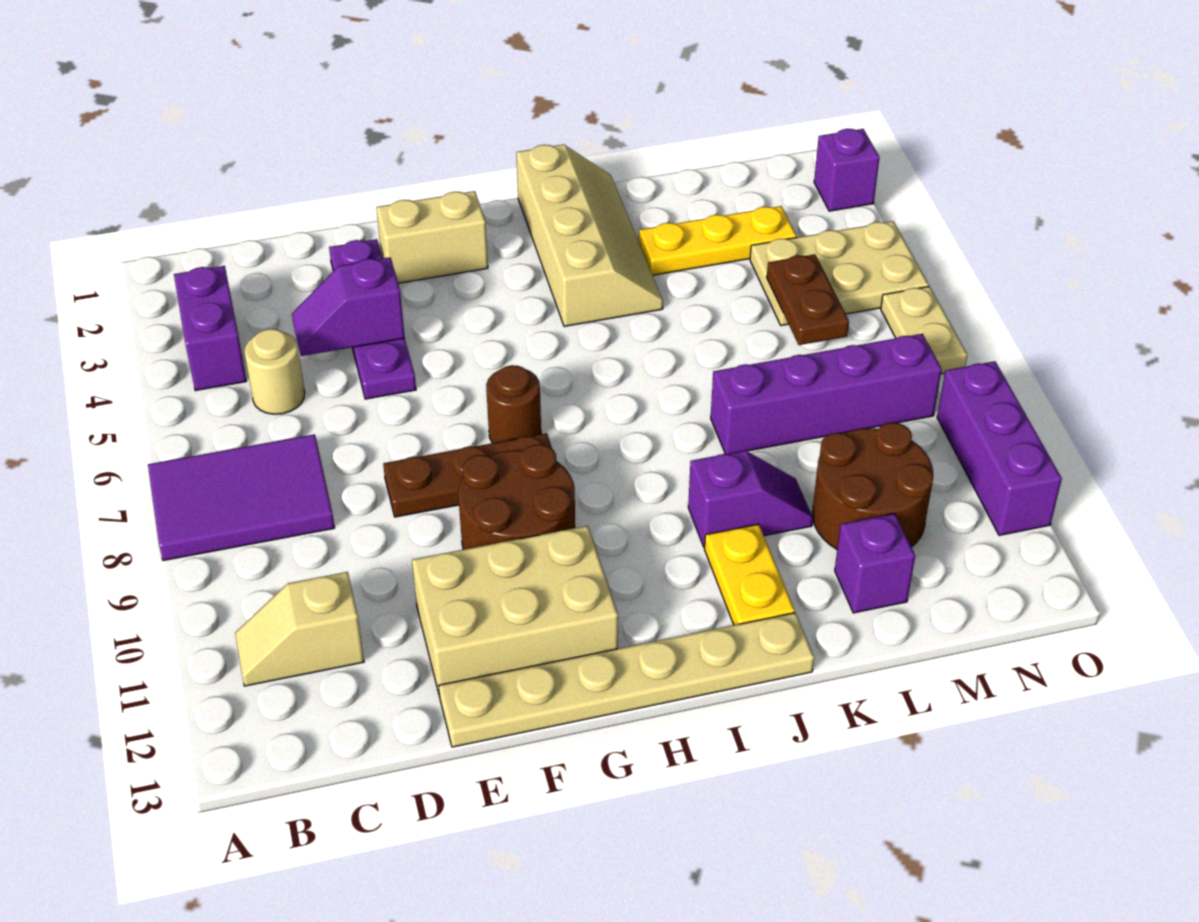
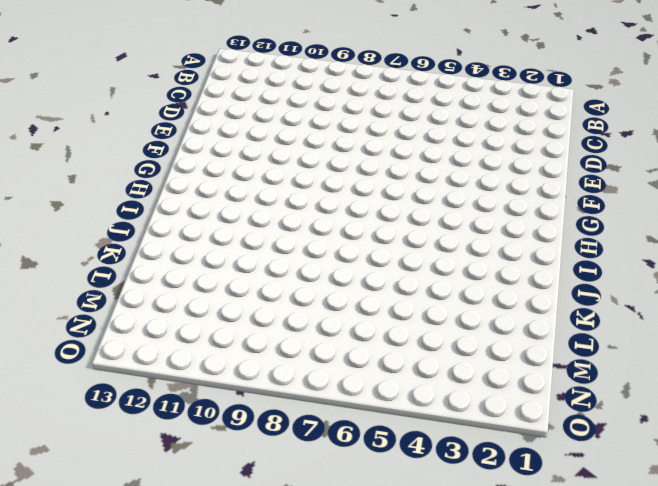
none -> purple 2x3 tile [148,434,335,561]
none -> purple 1x2 brick [174,266,246,391]
none -> tan 1x2 slope [235,572,364,686]

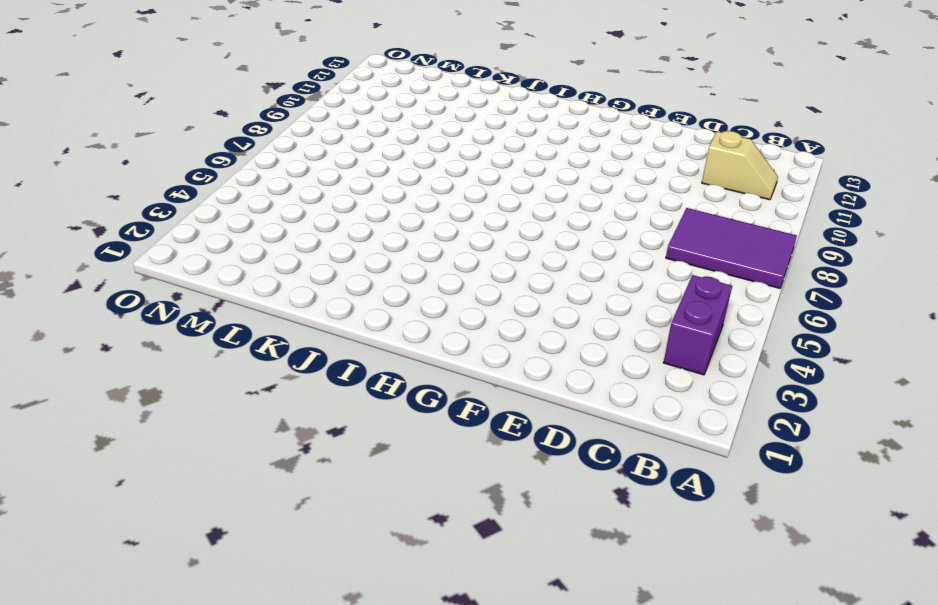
none -> tan 1x1 round brick [245,329,305,414]
none -> purple 1x4 plate [329,239,416,399]
none -> brown 1x3 plate [383,433,552,517]

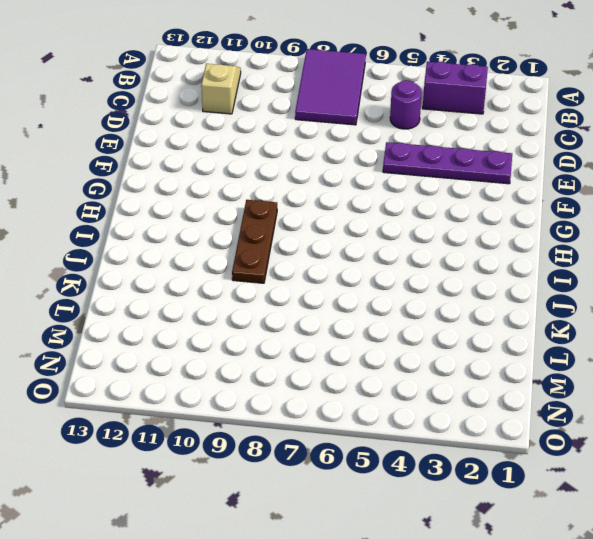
purple 1x1 round brick [390,80,422,129] -> tan 1x1 round brick [245,329,305,414]
brown 1x3 plate [232,200,277,283] -> brown 1x3 plate moved to [383,433,552,517]
none -> tan 2x3 brick [412,526,618,697]
none -> tan 1x6 plate [439,613,814,747]
none -> tan 1x2 brick [376,191,488,283]

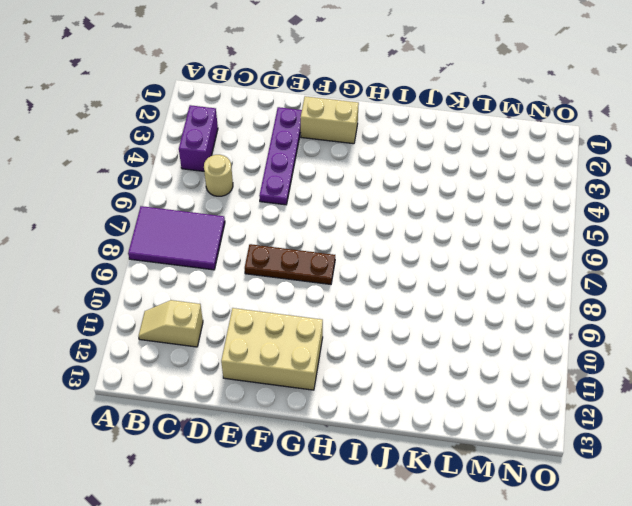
none -> tan 1x6 plate [439,613,814,747]
none -> brown 2x2 round brick [458,444,575,550]
none -> brown 1x1 round brick [486,365,541,443]

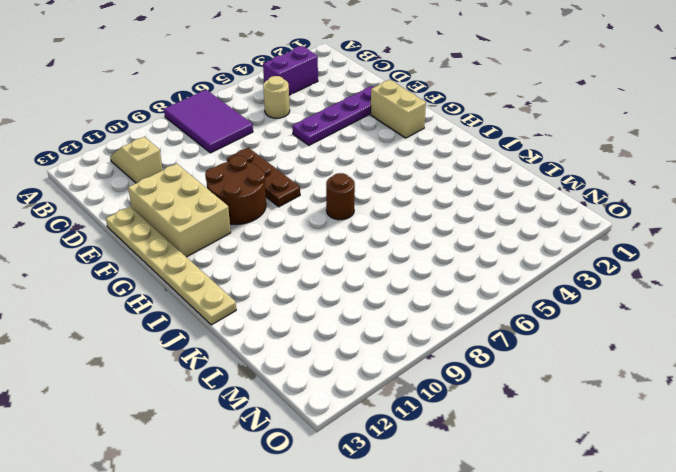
brown 1x1 round brick [326,173,355,220] -> brown 1x1 round brick moved to [486,365,541,443]
none -> tan 2x4 slope [516,145,663,326]
none -> purple 1x2 slope [688,451,813,547]
none -> yellow 1x2 plate [704,524,795,625]

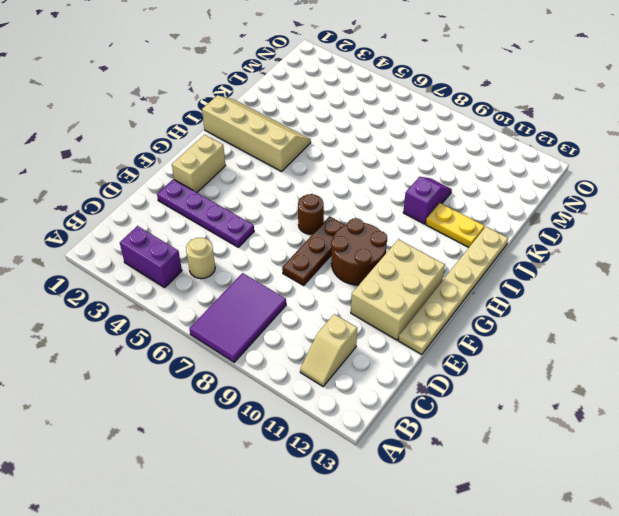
none -> yellow 1x3 plate [639,206,797,275]
none -> purple 1x4 brick [711,334,942,454]
none -> brown 2x2 round brick [812,423,933,549]

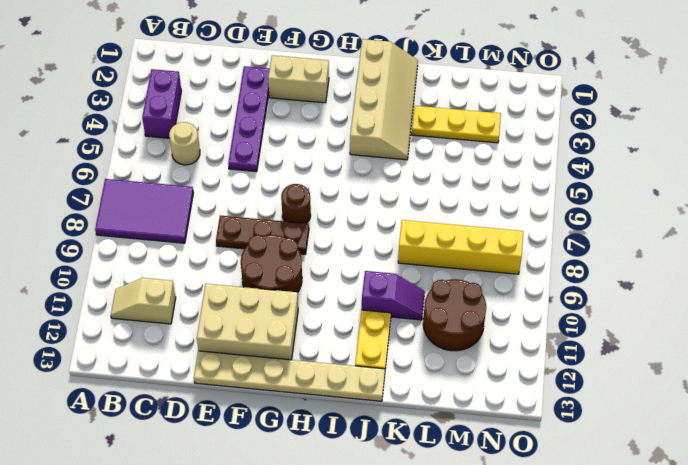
yellow 1x4 brick [398,220,523,274] -> purple 1x4 brick [711,334,942,454]
none -> purple 1x1 brick [835,514,915,613]
none -> tan 2x3 plate [750,221,929,326]
none -> purple 1x1 brick [814,129,880,211]

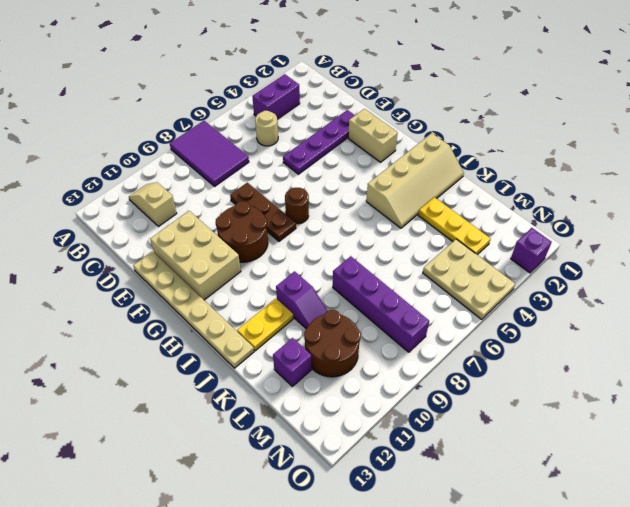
none -> tan 1x2 plate [881,286,967,374]
none -> purple 1x3 brick [937,361,1062,535]
none -> purple 1x2 slope [292,257,405,356]

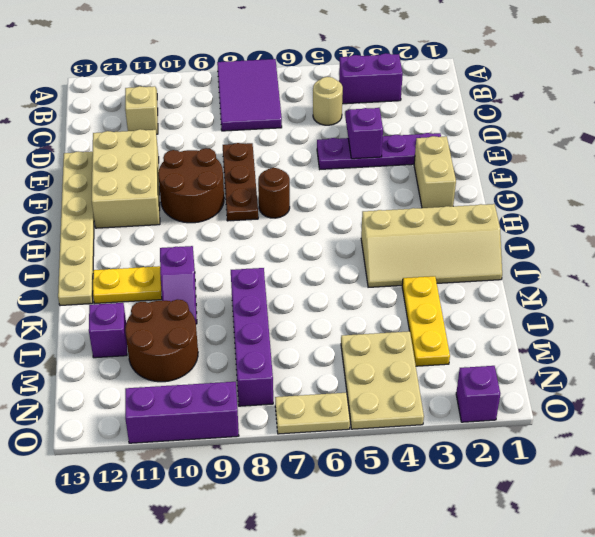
none -> brown 1x2 plate [767,254,849,345]

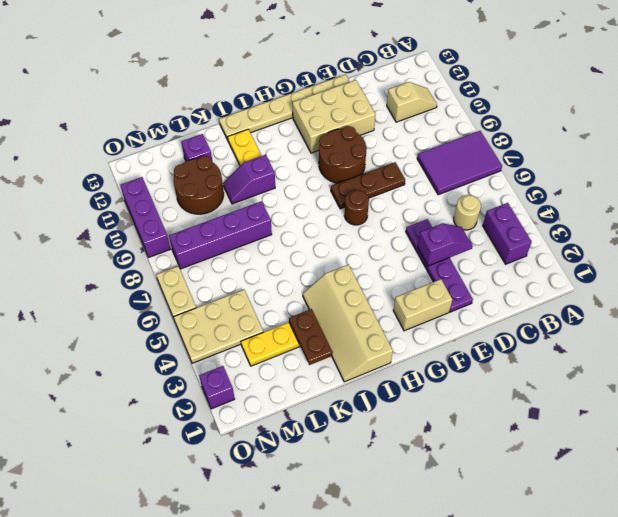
brown 1x2 plate [289,309,333,365] -> brown 1x2 plate moved to [767,254,849,345]

